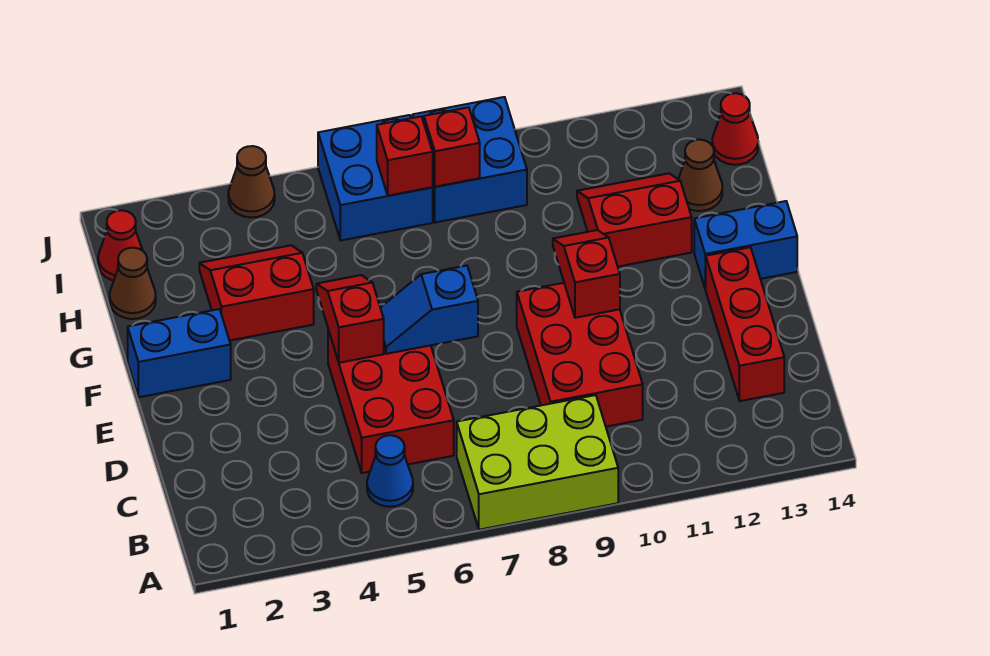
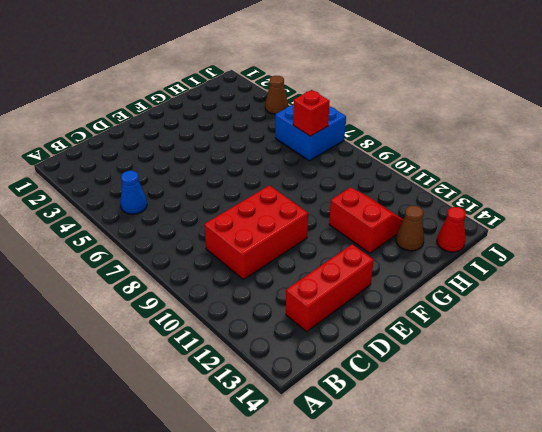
none -> lime 2x3 brick [457,395,618,530]
none -> red 2x3 brick [328,330,454,473]
none -> blue 1x2 brick [128,309,231,397]

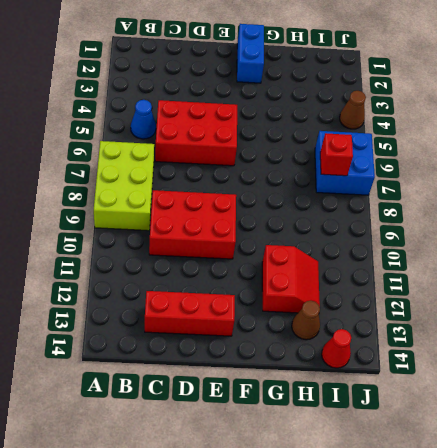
none -> blue 1x2 brick [694,201,797,289]
none -> red 2x2 slope [199,245,314,341]
none -> brown 1x1 cone [110,248,156,319]

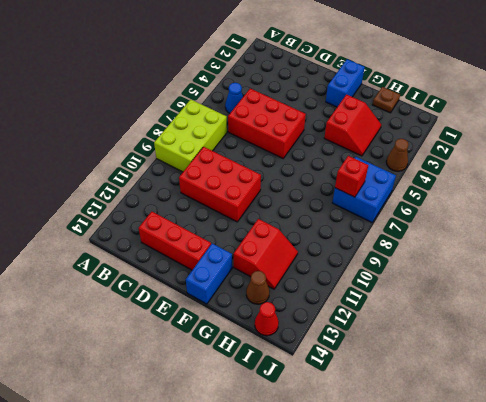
brown 1x1 plate [373,87,400,113] -> brown 1x1 cone [110,248,156,319]
none -> red 1x1 cone [98,210,143,281]
none -> blue 2x2 brick [413,97,527,222]
none -> red 1x2 slope [316,275,384,363]

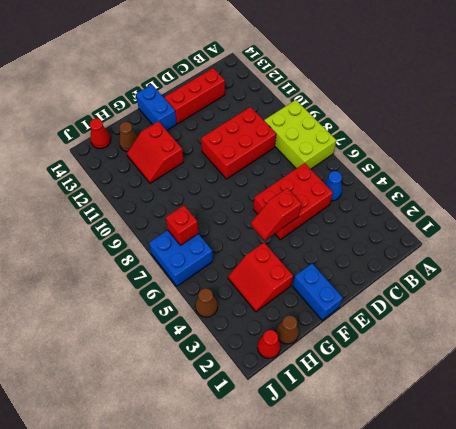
none -> blue 2x2 brick [413,97,527,222]
none -> blue 1x2 slope [380,266,478,354]
none -> red 1x2 slope [553,230,620,318]

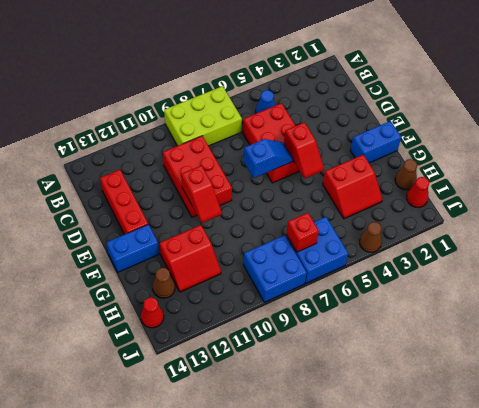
none -> red 1x1 brick [424,107,480,187]

